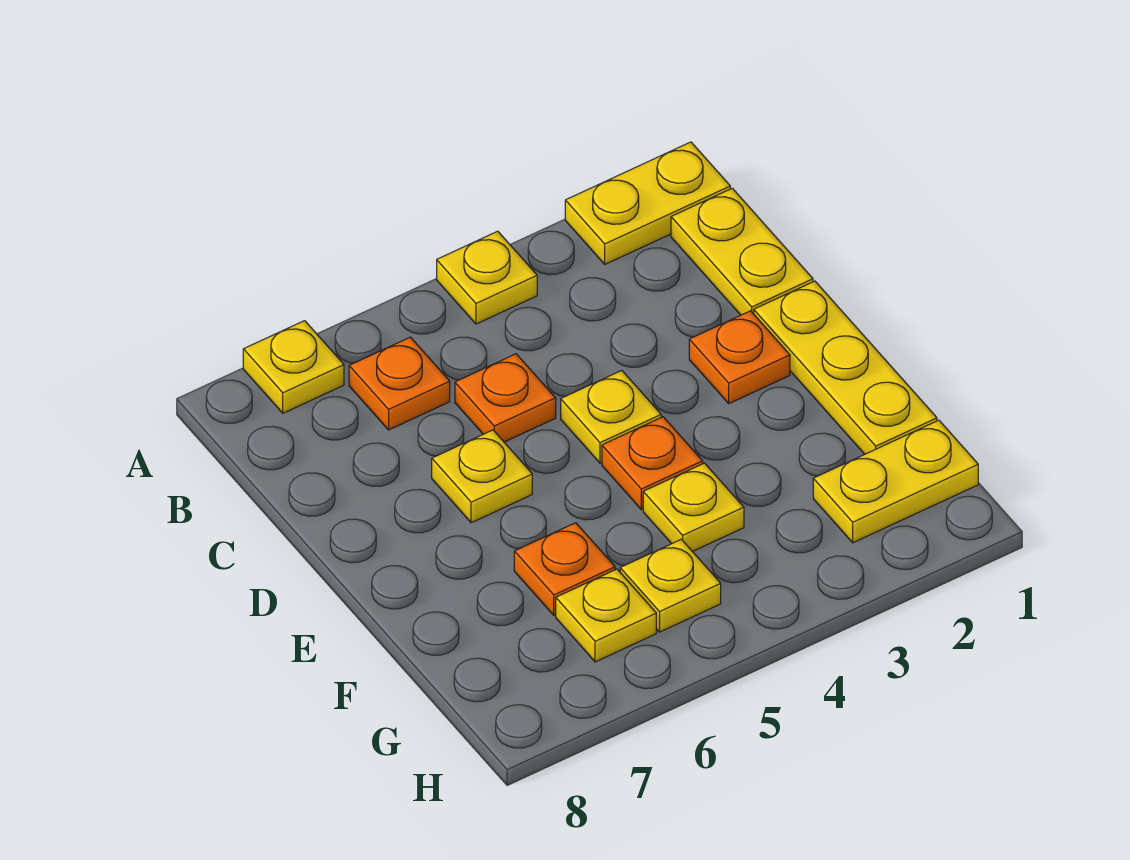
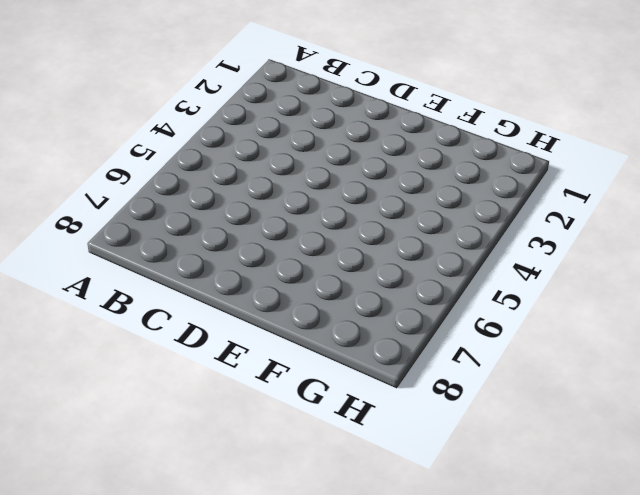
none -> yellow 1x2 plate [565,142,730,264]
none -> yellow 1x1 plate [437,231,537,324]
none -> yellow 1x1 plate [243,321,344,413]

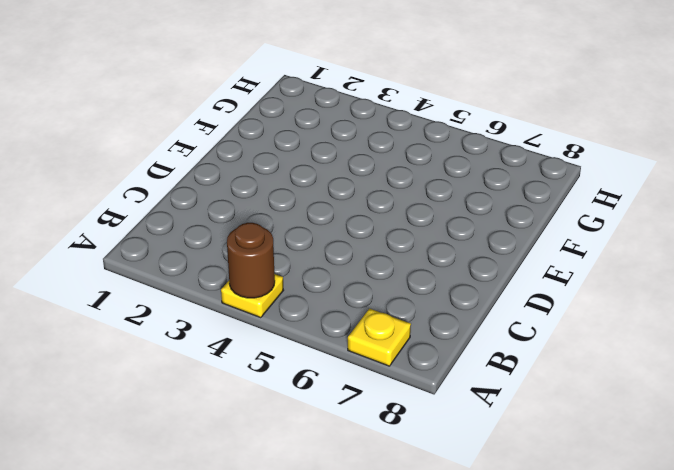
brown 1x1 round brick [227,223,275,298] -> none
none -> yellow 1x2 plate [565,142,730,264]
none -> yellow 1x2 plate [671,188,813,315]
none -> orange 1x1 plate [349,337,450,430]

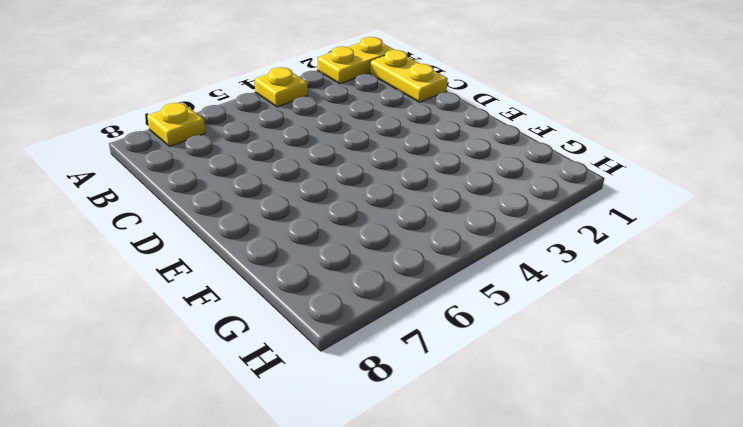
none -> orange 1x1 plate [349,337,450,430]
none -> orange 1x1 plate [455,354,556,442]
none -> yellow 1x3 plate [754,281,937,454]

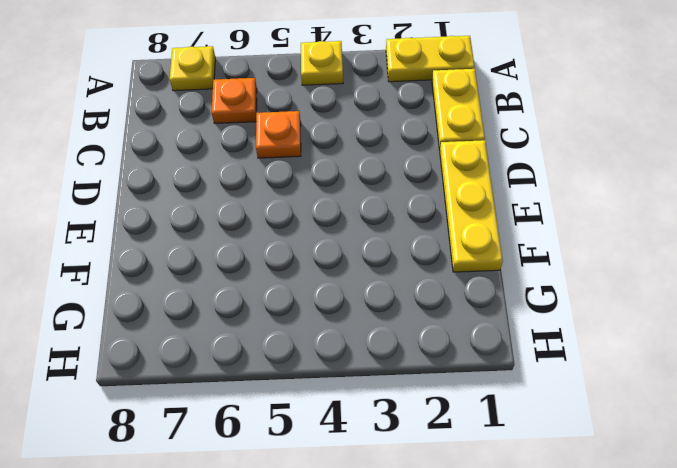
none -> orange 1x1 plate [689,311,790,403]
none -> yellow 1x1 plate [561,370,661,463]
none -> yellow 1x1 plate [432,430,532,523]

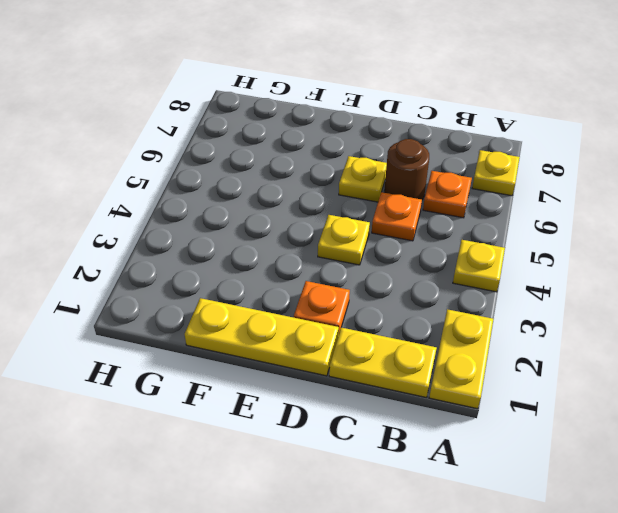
brown 1x1 round brick [384,139,429,200] -> none
none -> orange 1x1 plate [602,417,703,509]
none -> yellow 1x1 plate [643,463,744,552]
none -> orange 1x1 plate [514,523,615,615]

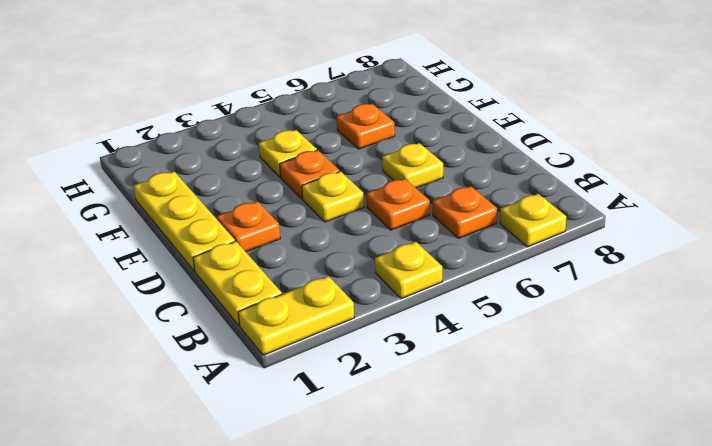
none -> yellow 1x2 plate [813,420,978,543]
none -> yellow 1x1 plate [620,539,721,632]
none -> yellow 1x1 plate [556,569,656,662]

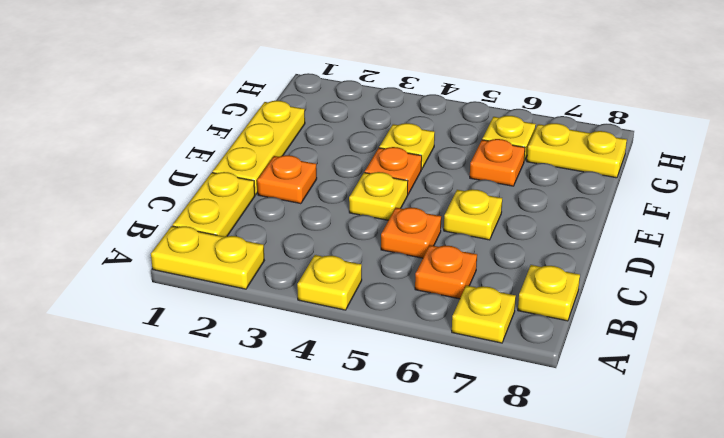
yellow 1x1 plate [518,265,580,321] -> yellow 1x1 plate moved to [620,539,721,632]
yellow 1x2 plate [527,123,627,178] -> yellow 1x2 plate moved to [813,420,978,543]

